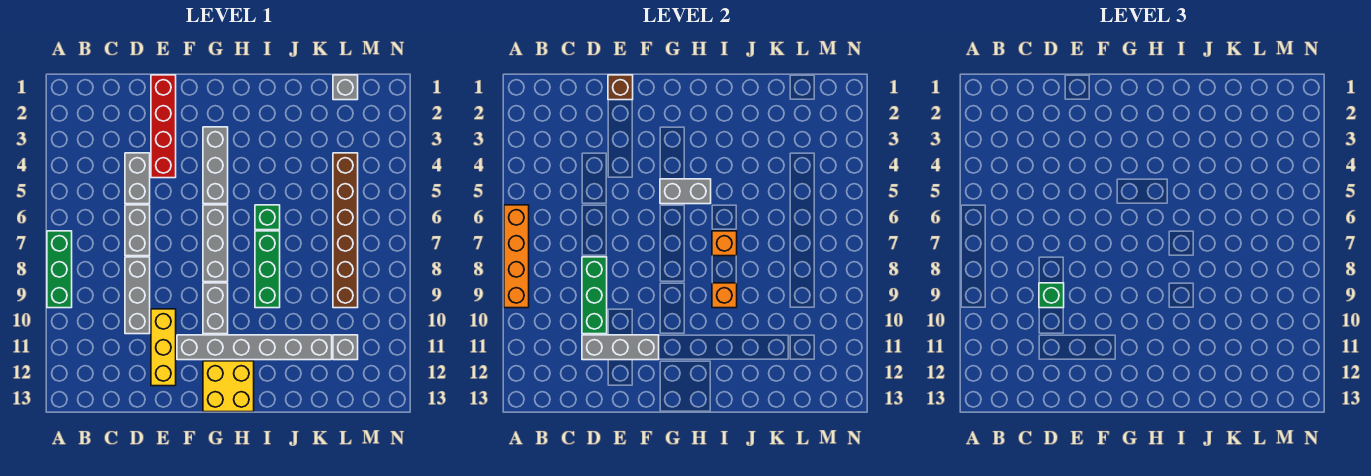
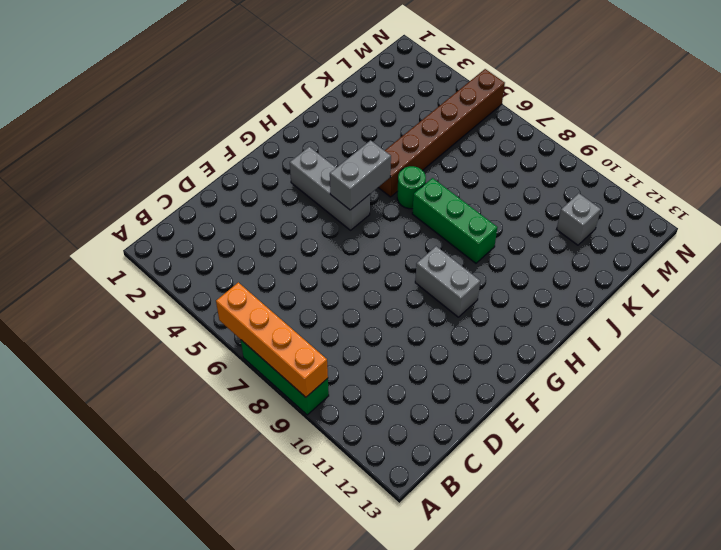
brown 1x6 brick [378,69,505,197] -> brown 1x6 brick turned to [333,153,358,308]
green 1x1 round brick [397,166,426,209] -> green 1x1 brick [255,205,280,230]
none -> grey 1x2 brick [125,153,150,204]
none -> grey 1x2 brick [125,205,150,256]
none -> grey 1x3 brick [125,257,150,334]

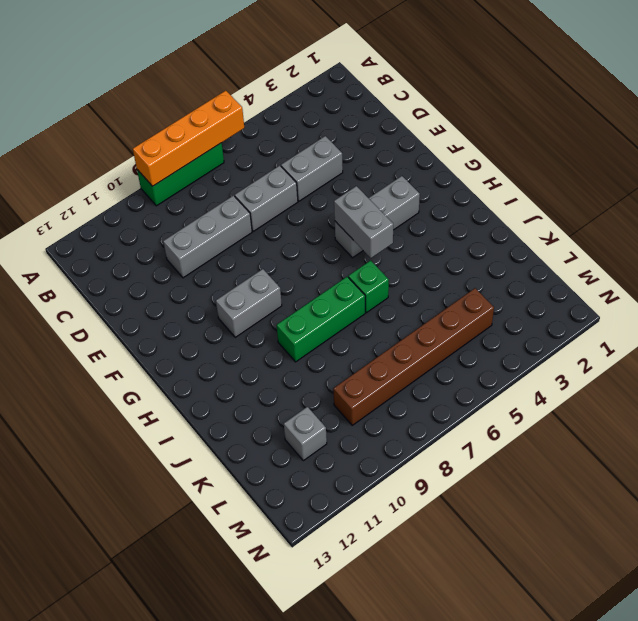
none -> red 1x4 brick [151,75,176,178]
none -> yellow 1x3 brick [151,309,176,386]
none -> grey 1x6 brick [177,335,332,360]

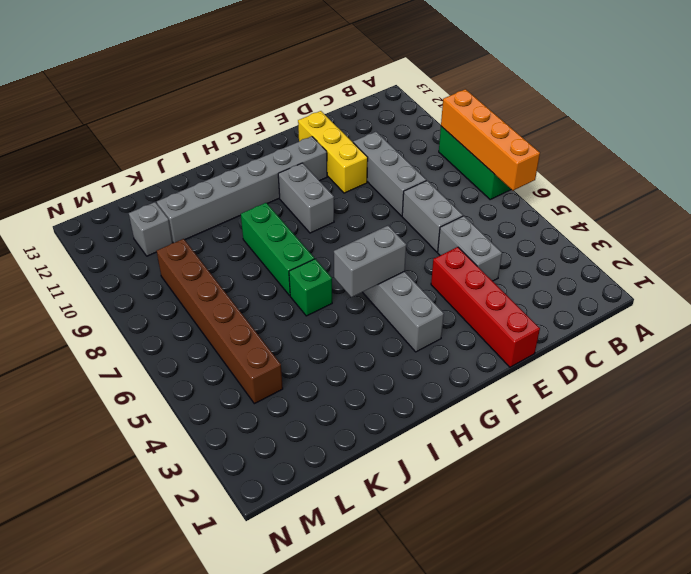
none -> grey 1x3 brick [203,205,228,282]
none -> yellow 2x2 brick [203,361,254,412]
none -> grey 1x1 brick [333,75,358,100]

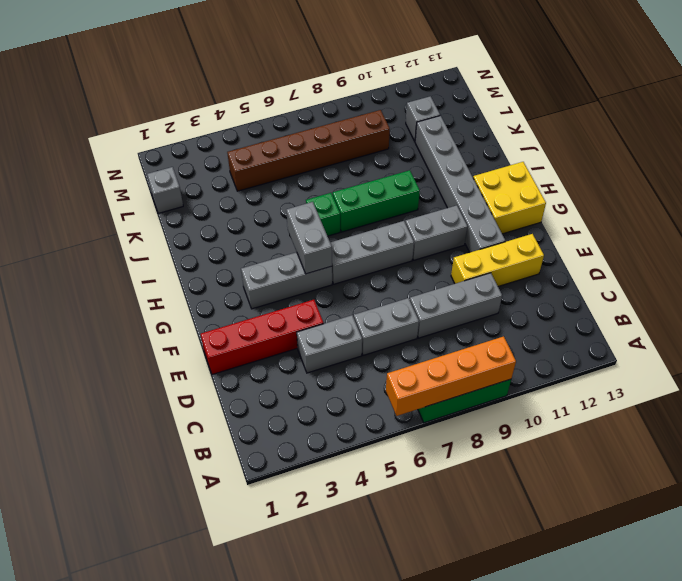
none -> green 1x3 brick [582,257,607,334]
none -> grey 1x3 brick [582,335,659,360]
none -> brown 1x1 brick [608,75,633,100]

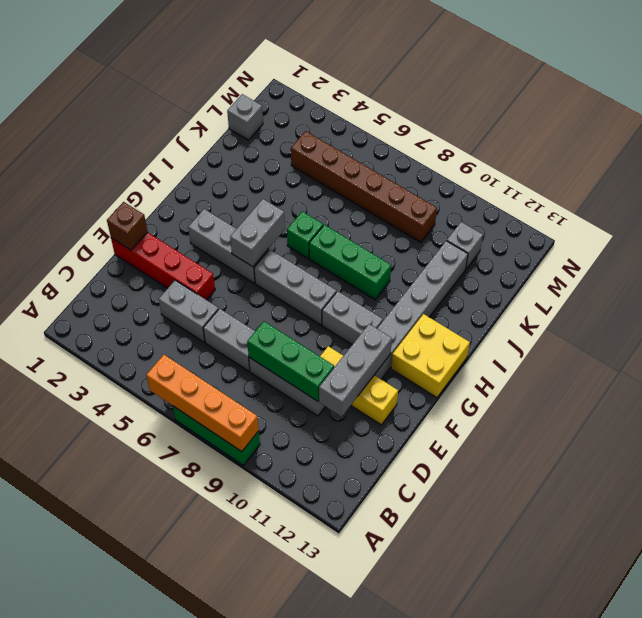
none -> orange 1x1 brick [712,231,737,256]
none -> orange 1x1 brick [712,283,737,308]
none -> green 1x1 brick [1039,283,1064,308]

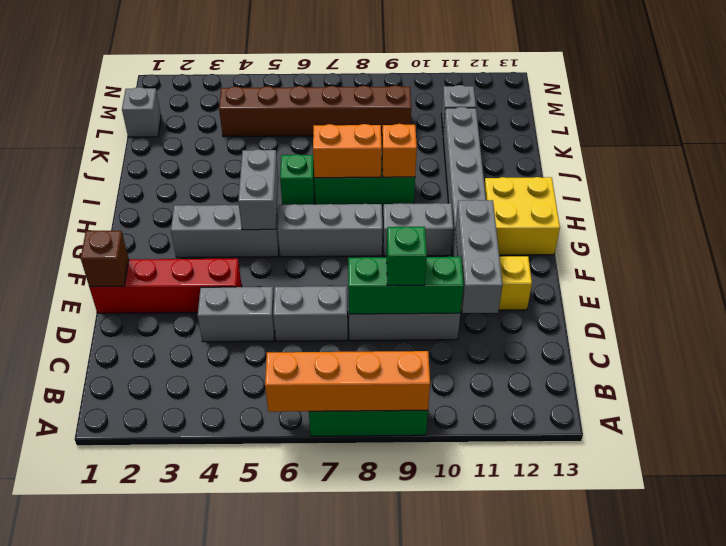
orange 1x2 brick [313,124,382,178] -> orange 1x1 brick [712,231,737,256]

